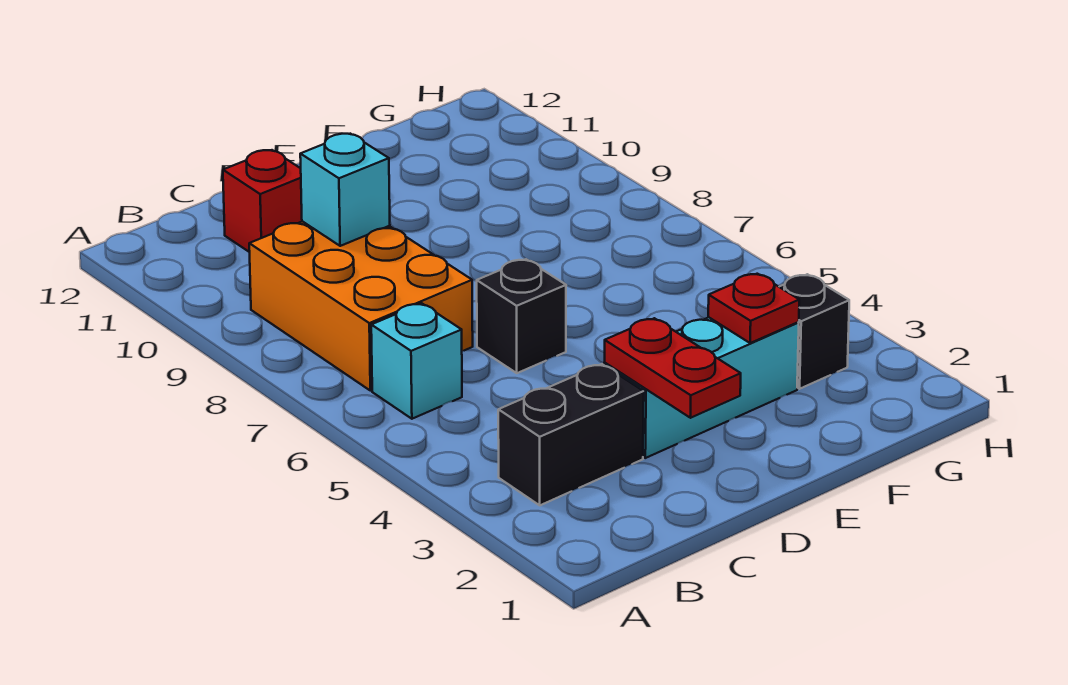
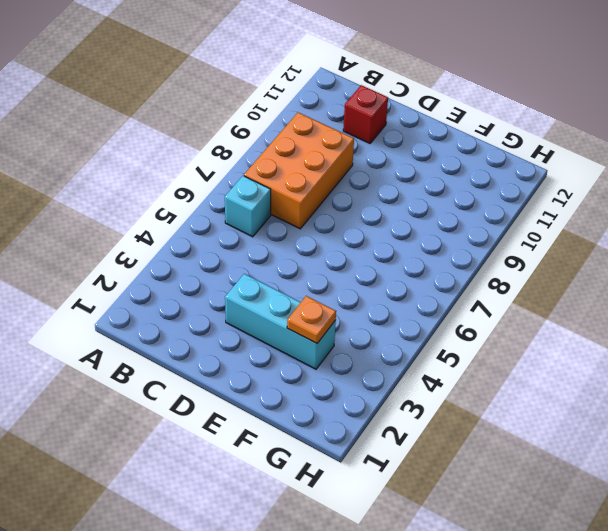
orange 1x1 plate [287,296,336,343] -> red 1x1 plate [708,274,799,343]
none -> black 1x2 brick [498,364,644,505]
none -> black 1x1 brick [477,259,566,373]

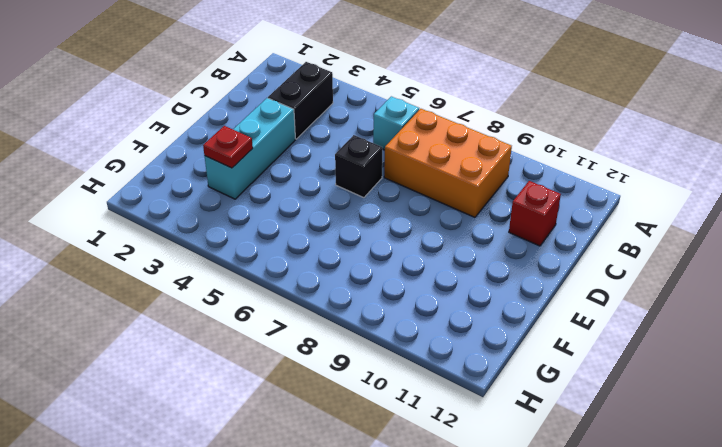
none -> black 1x1 brick [779,274,849,389]
none -> cyan 1x1 brick [300,134,390,246]

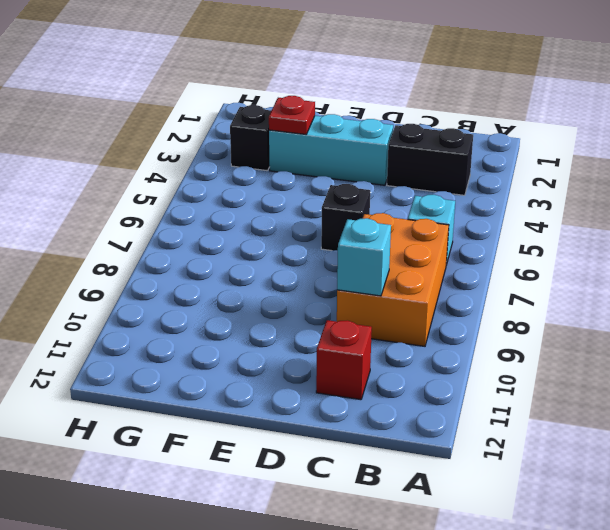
none -> red 1x2 plate [605,318,741,418]

